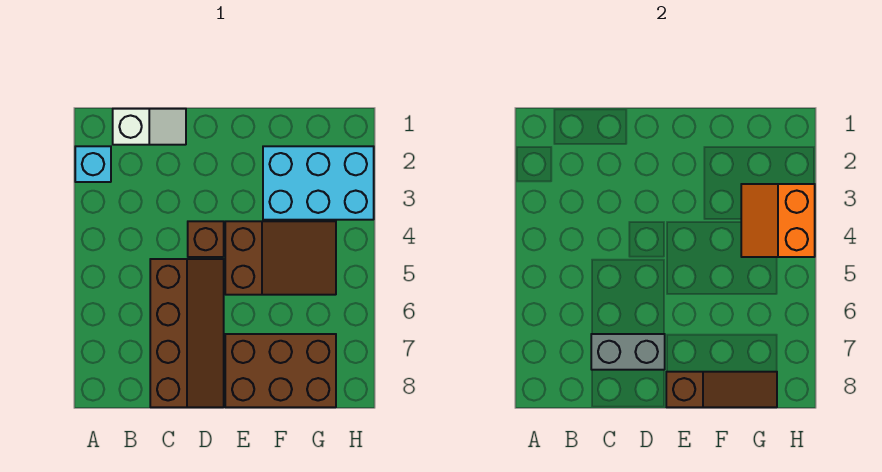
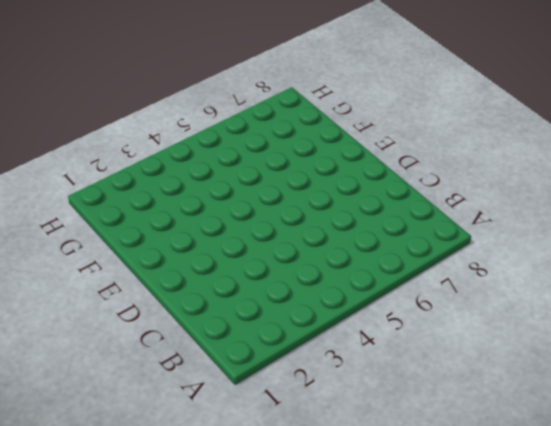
none -> cyan 1x1 brick [75,146,111,182]
none -> white 1x2 slope [113,109,186,145]

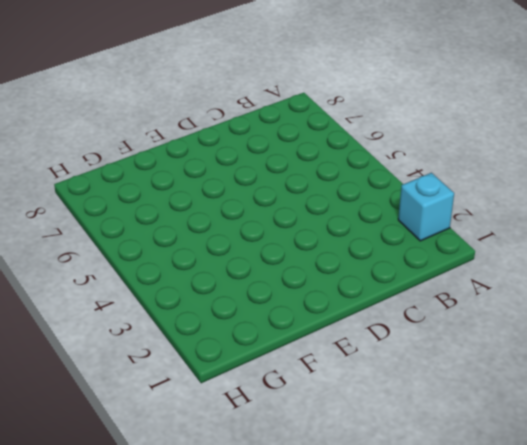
none -> white 1x2 slope [113,109,186,145]
none -> brown 2x4 slope [150,259,224,407]

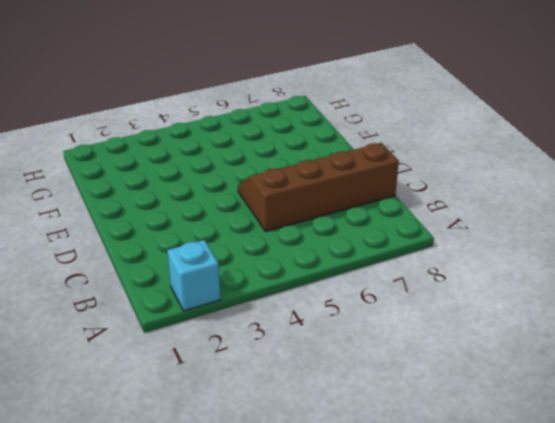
none -> white 1x2 slope [113,109,186,145]
none -> brown 1x1 brick [188,221,224,257]

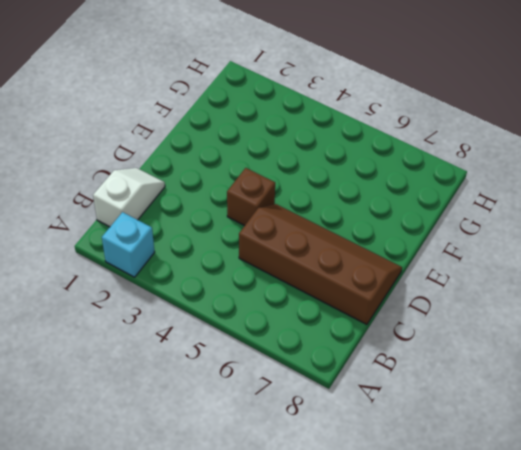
none -> brown 2x3 slope [225,221,336,295]
none -> brown 2x3 brick [225,334,336,407]

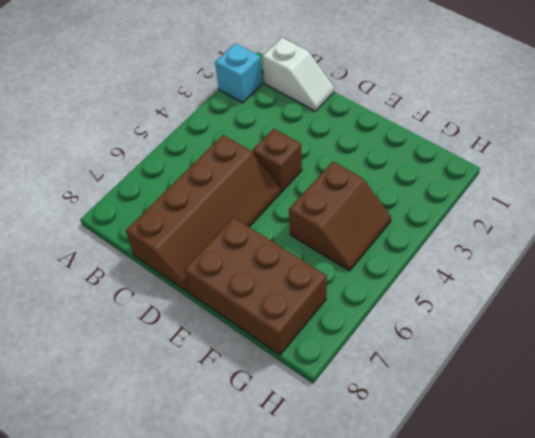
brown 2x2 slope [289,161,391,271] -> brown 2x3 slope [225,221,336,295]
none -> cyan 2x3 brick [263,146,374,220]
none -> grey 1x2 brick [591,334,665,370]

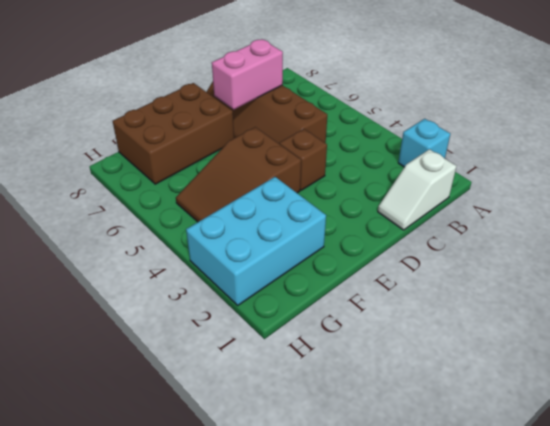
pink 1x2 brick [212,40,283,109] -> grey 1x2 brick [591,334,665,370]
none -> brown 1x3 slope [666,372,777,407]
none -> orange 2x2 slope [741,184,815,257]

